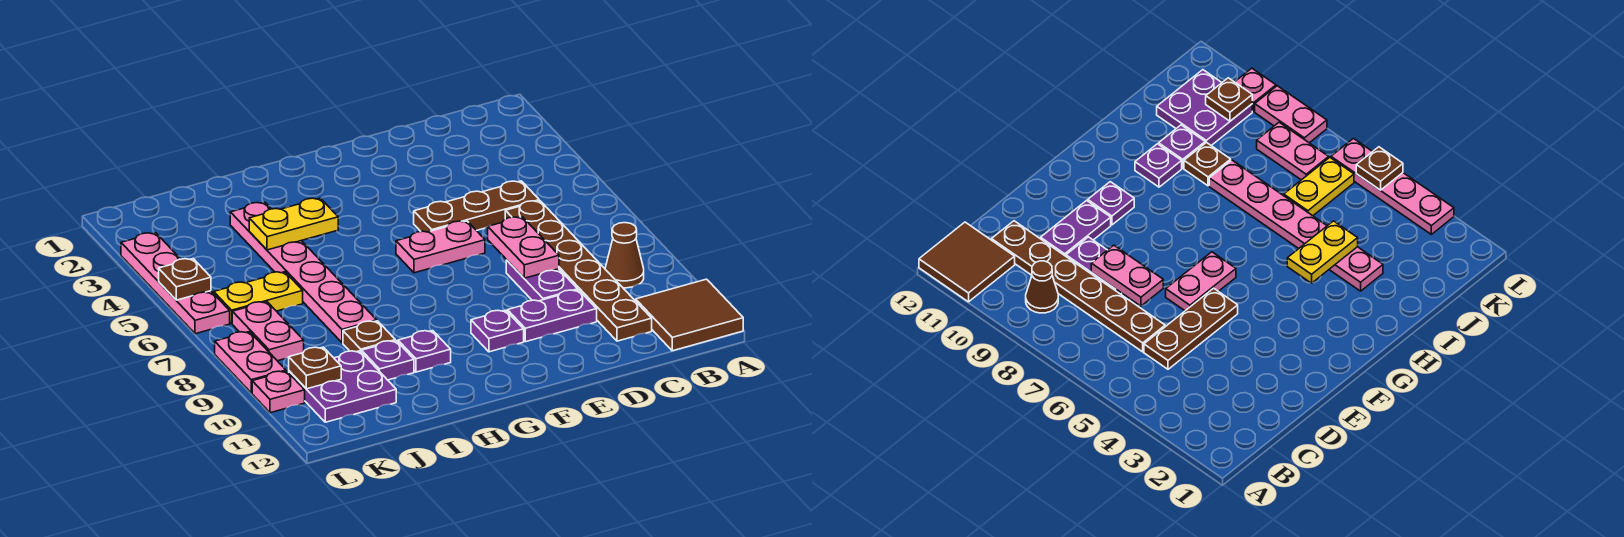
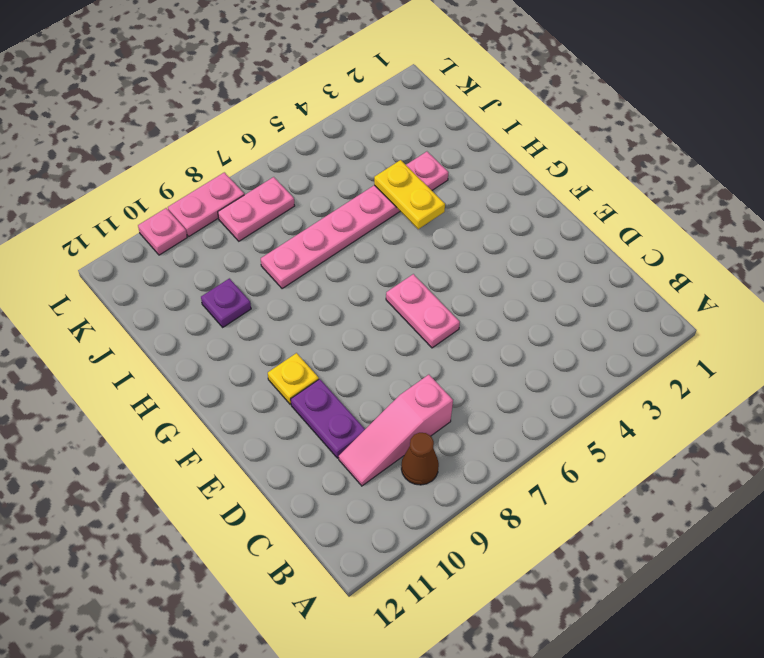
pink 1x3 slope [339,375,453,486] -> brown 1x6 plate [505,201,652,341]
yellow 1x1 plate [268,353,319,404] -> purple 1x1 plate [471,310,524,352]
none -> brown 2x2 tile [636,279,743,351]
none -> brown 1x3 plate [414,181,539,232]
none -> purple 1x2 plate [506,260,578,301]

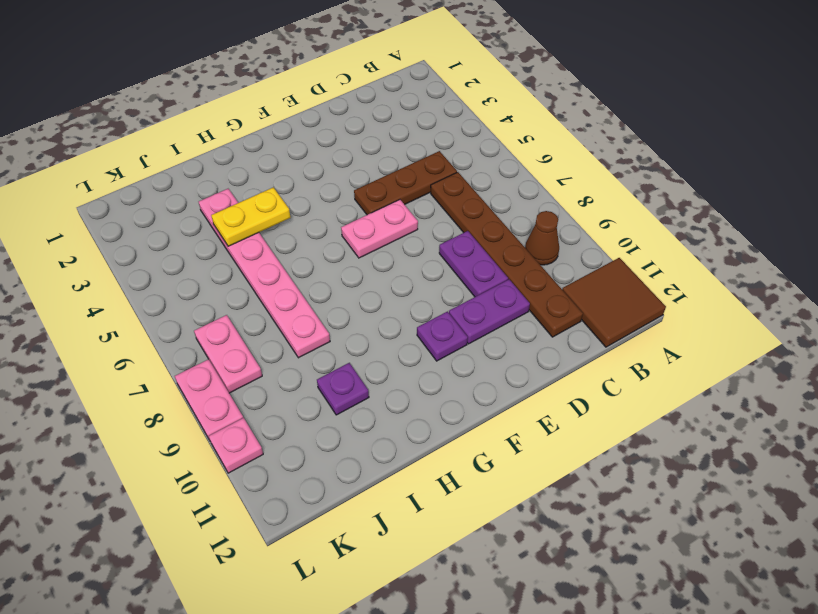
none -> purple 1x1 plate [398,331,451,372]
none -> brown 1x1 plate [343,321,395,352]
none -> yellow 1x2 plate [214,272,303,323]

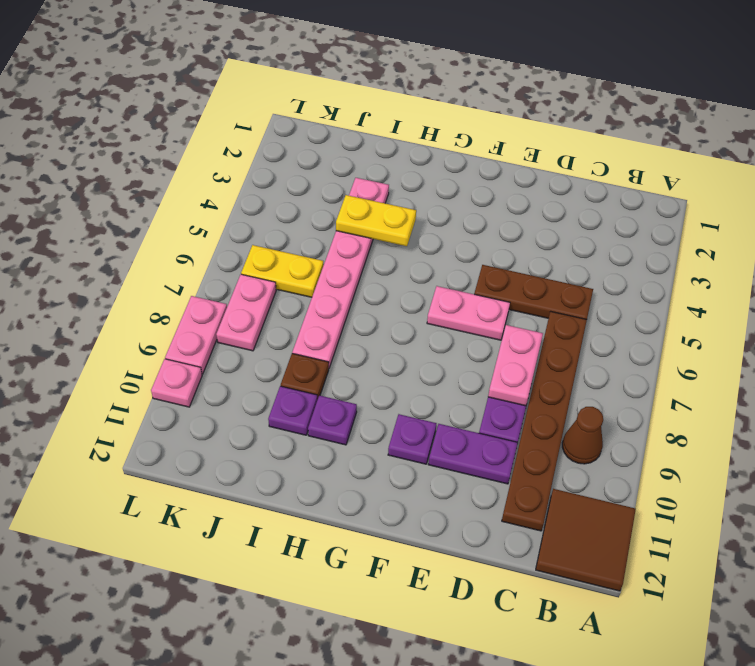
none -> purple 2x2 plate [289,351,396,422]
none -> pink 1x4 plate [121,233,230,334]
none -> brown 1x1 plate [289,347,341,389]

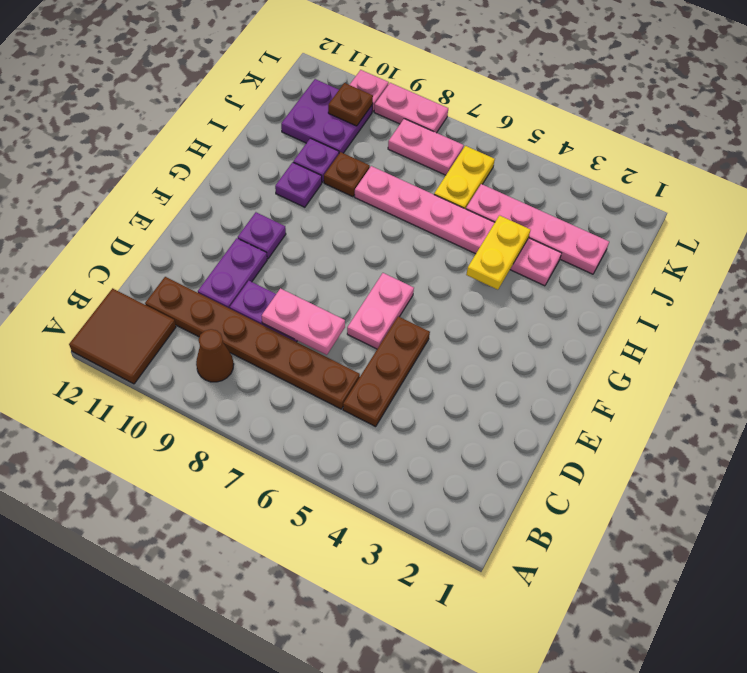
pink 1x4 plate [466,184,609,274] -> pink 1x4 plate moved to [121,233,230,334]
none -> brown 1x1 plate [159,259,211,300]

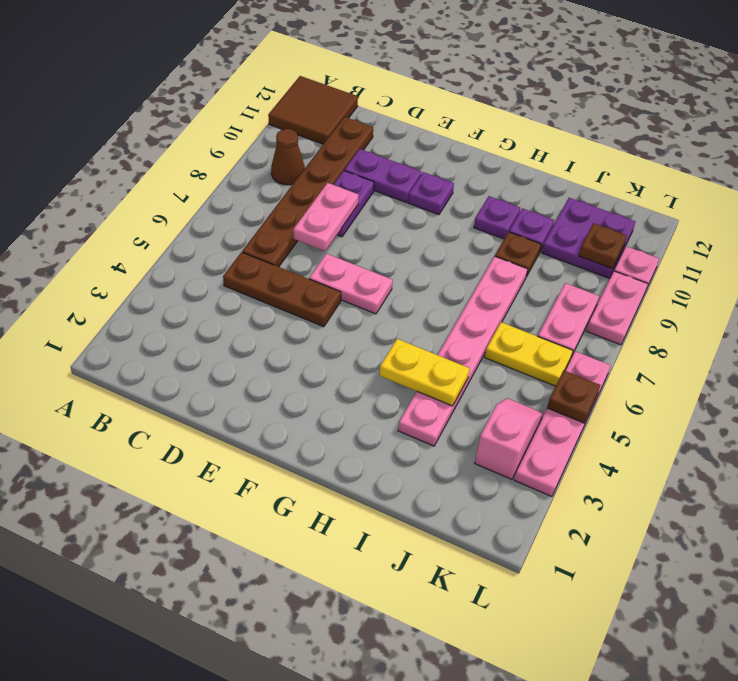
pink 1x2 slope [475,398,543,479] -> none

